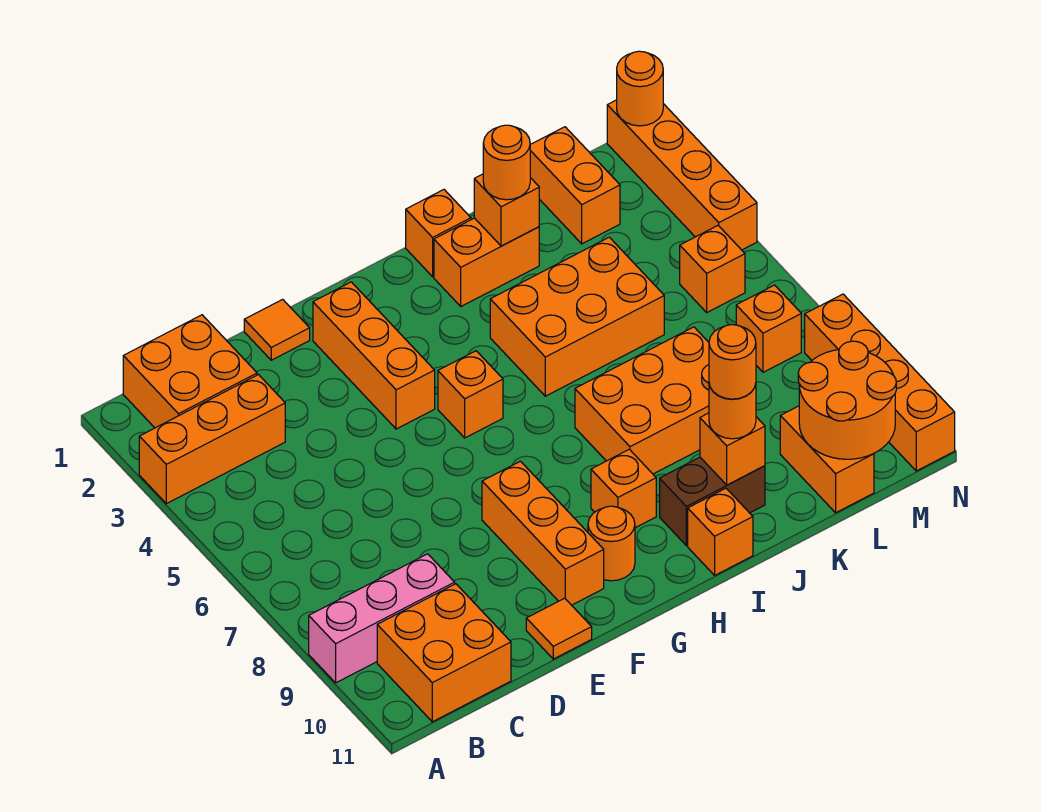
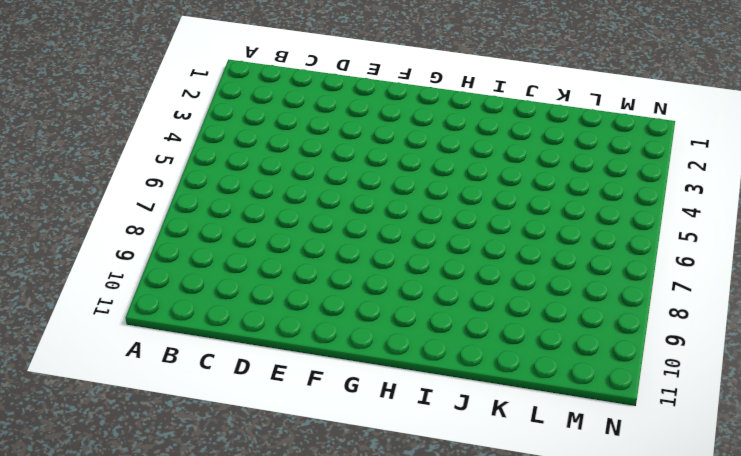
none -> orange 1x3 brick [139,375,285,504]
none -> pink 1x3 brick [309,554,455,683]
none -> orange 2x2 brick [123,315,257,428]
none -> orange 2x2 brick [377,584,511,722]

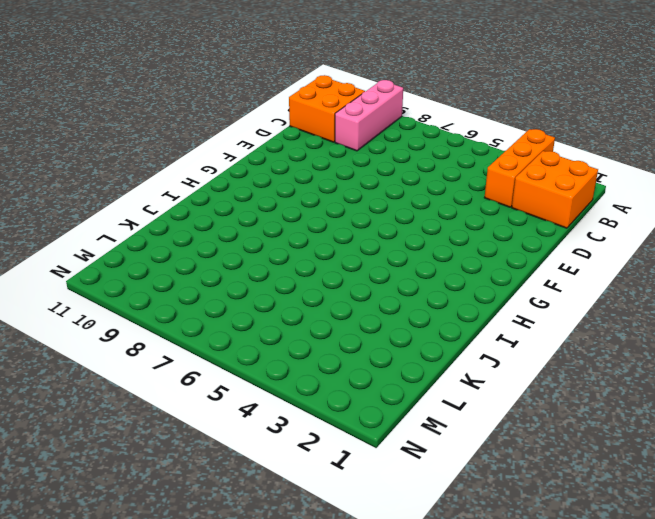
none -> orange 1x1 tile [244,299,310,360]
none -> orange 1x1 tile [526,598,592,659]
none -> orange 1x3 brick [313,282,435,429]
none -> orange 1x3 brick [482,461,604,605]

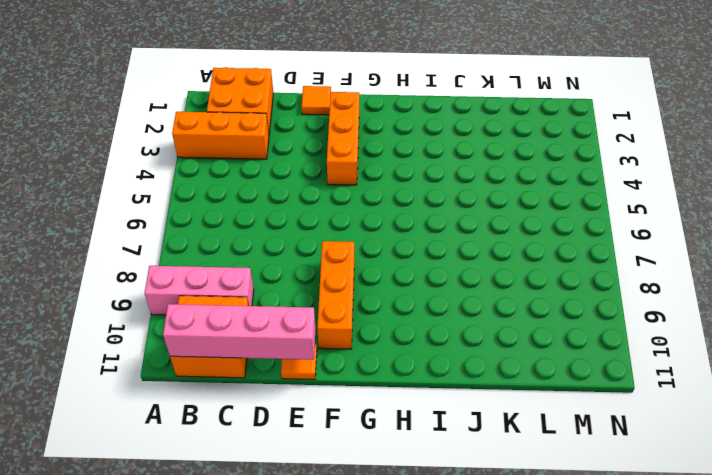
pink 1x4 brick [163,304,316,360] -> none
none -> orange 1x1 brick [438,351,503,438]
none -> orange 1x1 round brick [588,506,635,581]
none -> orange 1x1 brick [591,449,656,528]
none -> orange 1x1 brick [406,190,471,277]

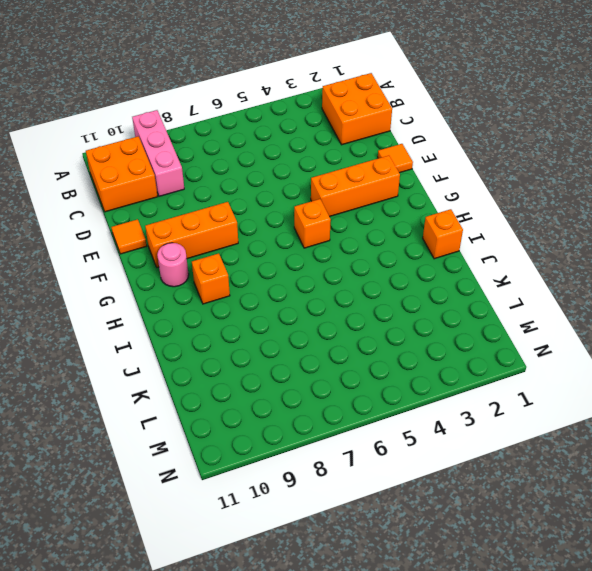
pink 1x1 round brick [157,243,189,287] -> orange 1x1 round brick [588,506,635,581]
none -> orange 1x3 brick [139,375,285,504]
none -> orange 1x2 brick [434,218,539,306]
none -> orange 2x3 brick [490,237,664,396]
none -> orange 2x3 brick [575,327,709,474]

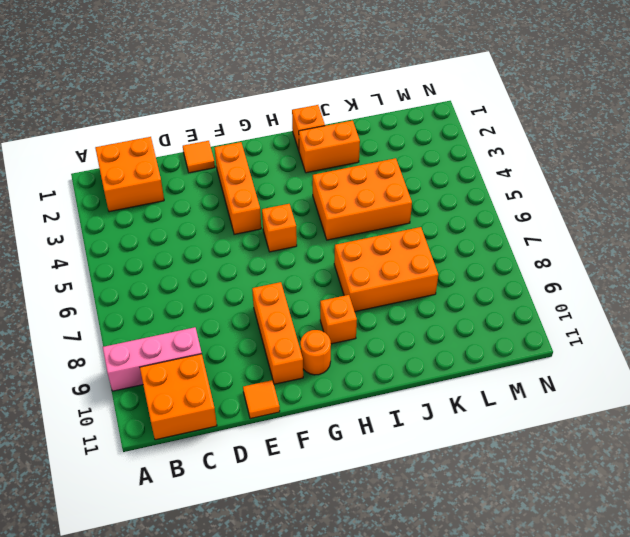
none -> orange 1x3 brick [139,375,285,504]
none -> brown 1x2 brick [660,457,765,546]
none -> orange 1x1 brick [688,488,753,575]
none -> orange 1x2 brick [530,127,620,244]

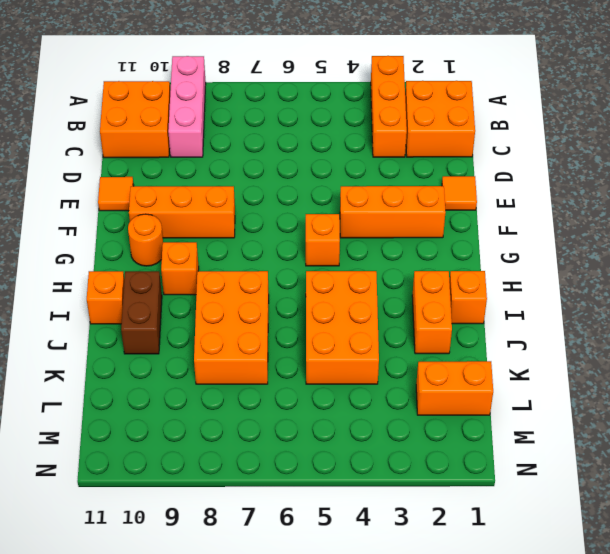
none -> orange 1x2 brick [780,406,874,513]
none -> orange 1x1 brick [680,226,745,312]
none -> orange 1x1 brick [736,285,801,372]
none -> orange 1x4 brick [607,100,757,250]

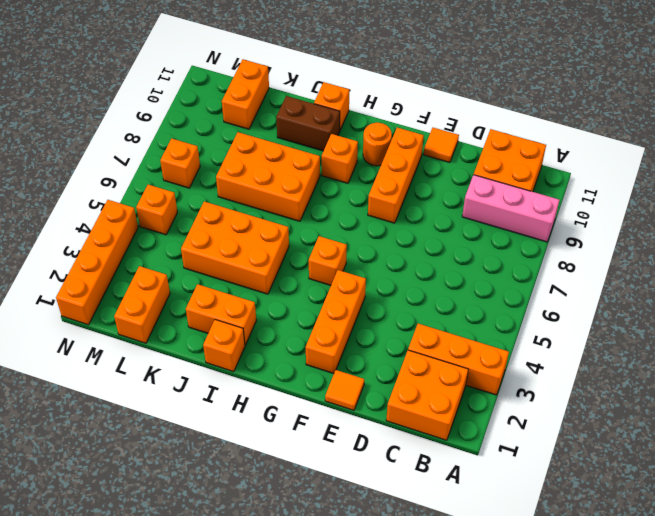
none -> orange 1x4 brick [805,294,955,471]
none -> orange 1x1 brick [474,174,539,246]
none -> orange 1x1 brick [700,413,765,485]
none -> orange 2x2 round brick [798,341,896,459]

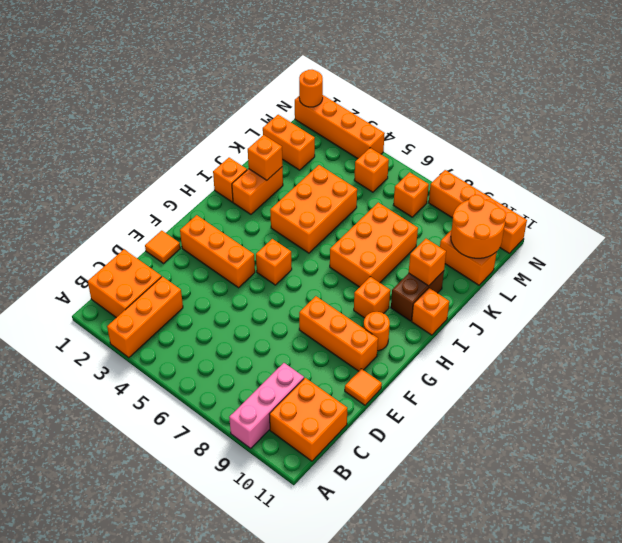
none -> orange 1x1 round brick [483,125,530,200]
none -> orange 1x1 round brick [709,384,756,439]
none -> orange 1x1 round brick [709,325,756,399]

